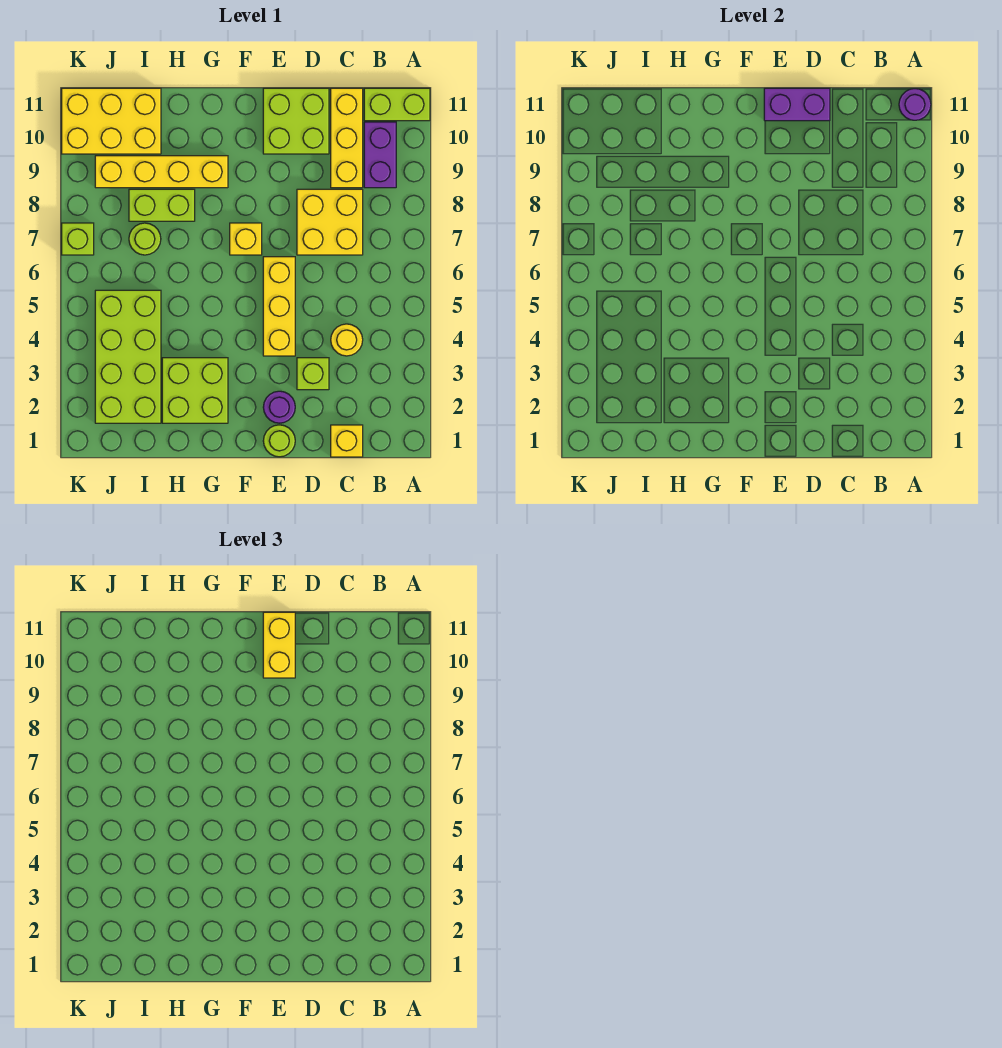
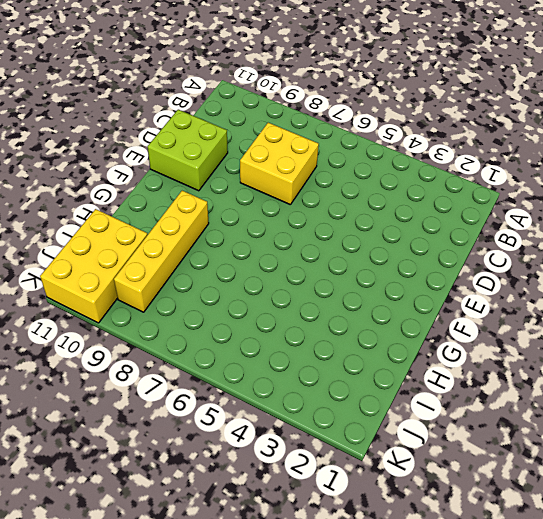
none -> lime 1x2 brick [364,88,430,121]
none -> purple 1x2 brick [364,122,396,188]
none -> yellow 1x1 brick [331,425,363,457]

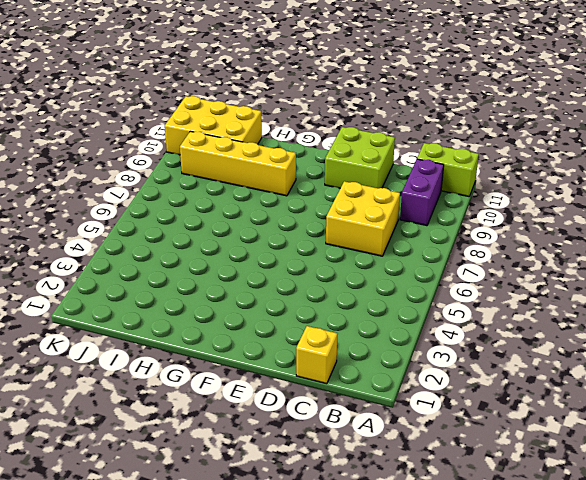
none -> yellow 1x1 round brick [331,324,363,356]
none -> yellow 1x3 brick [331,88,363,188]
none -> lime 1x1 brick [297,358,329,390]

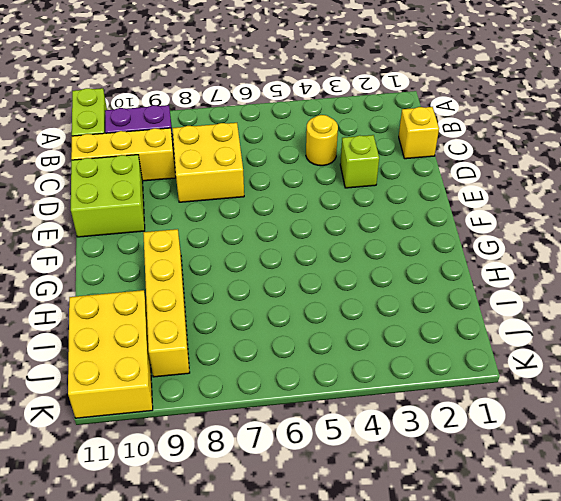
none -> lime 1x1 round brick [263,425,295,457]
none -> purple 1x1 round brick [263,391,295,423]
none -> yellow 1x3 brick [263,257,295,356]

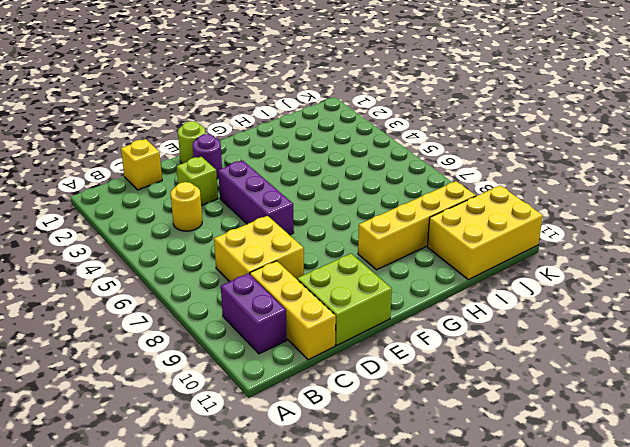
purple 1x3 brick [218,161,294,235] -> yellow 1x3 brick [263,257,295,356]
none -> lime 1x2 brick [364,88,430,121]
none -> yellow 1x1 brick [230,223,262,255]
none -> lime 2x2 brick [162,358,228,423]

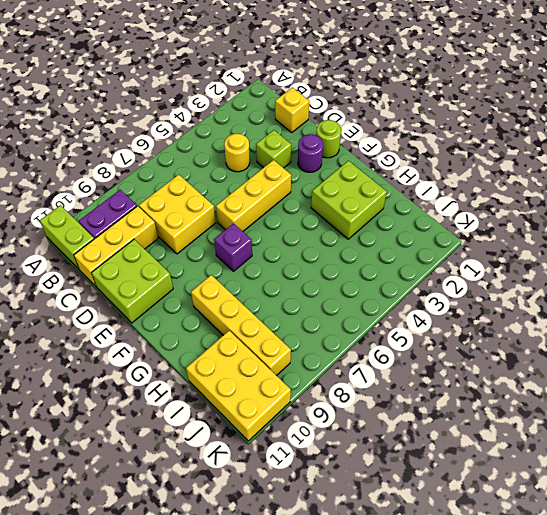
purple 1x1 brick [214,223,252,271] -> yellow 1x1 brick [230,223,262,255]
none -> lime 1x2 brick [129,189,195,221]
none -> lime 2x4 brick [95,290,161,423]
none -> lime 1x1 round brick [129,223,161,255]

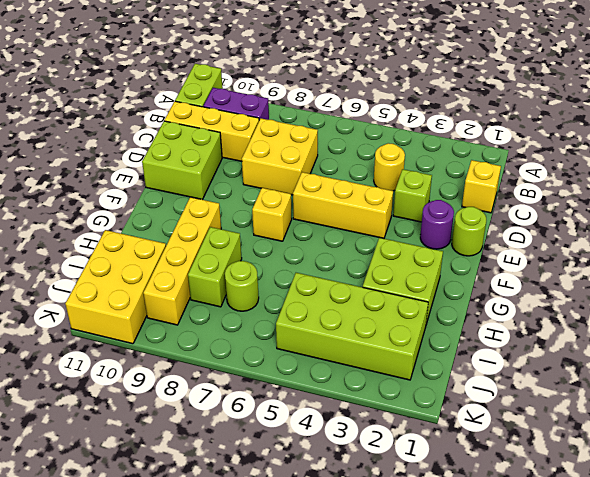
none -> lime 1x1 brick [62,223,94,255]
none -> purple 1x1 round brick [899,89,931,120]
none -> purple 1x2 brick [764,88,830,121]

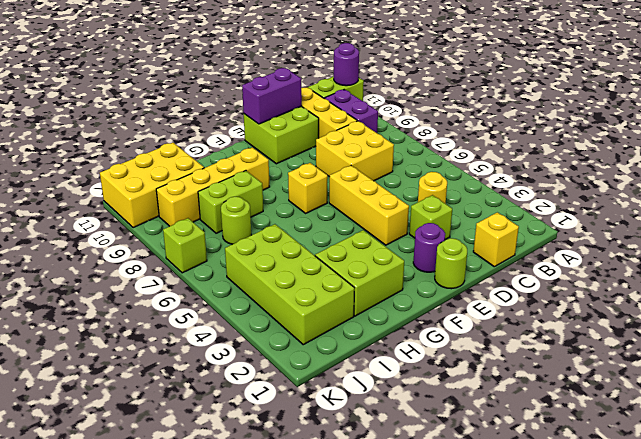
none -> yellow 1x2 brick [263,612,295,678]

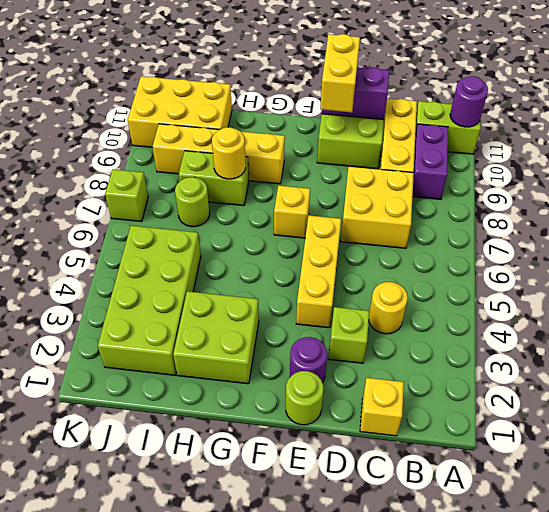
yellow 1x1 round brick [212,127,246,179] -> none

